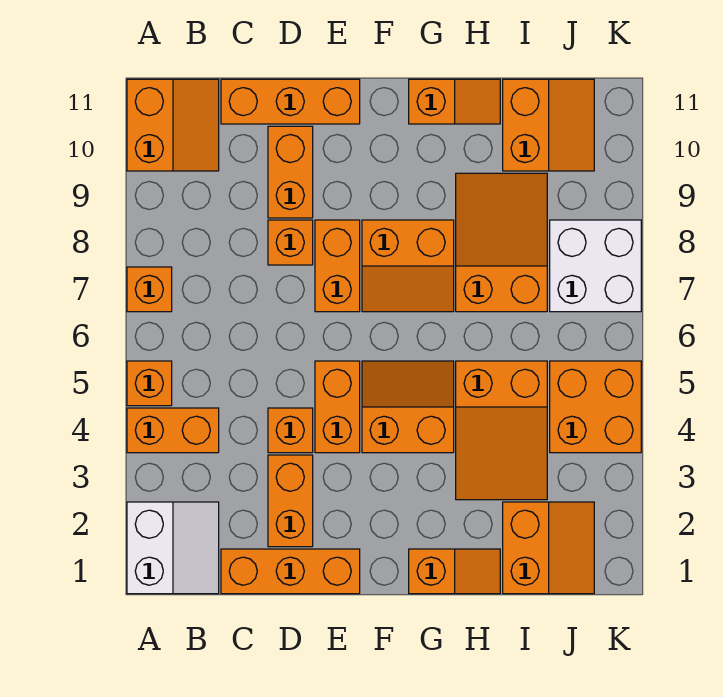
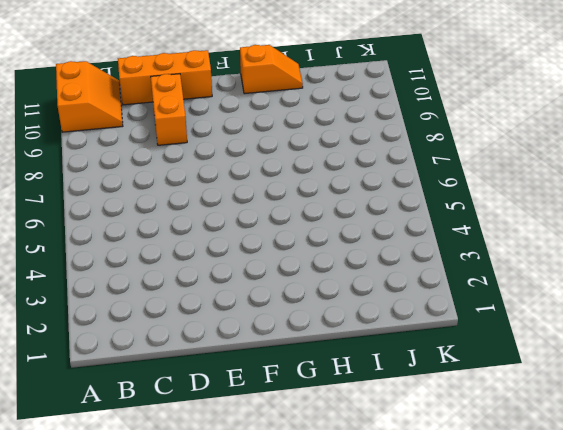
none -> white 2x2 slope [127,502,219,594]
none -> orange 1x2 brick [127,408,219,453]
none -> orange 1x1 brick [127,361,172,406]

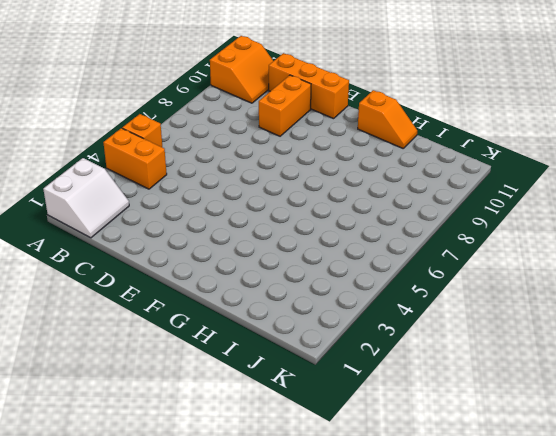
none -> orange 1x1 brick [127,267,172,312]
none -> orange 1x3 brick [221,549,360,594]
none -> orange 1x2 brick [268,455,313,547]

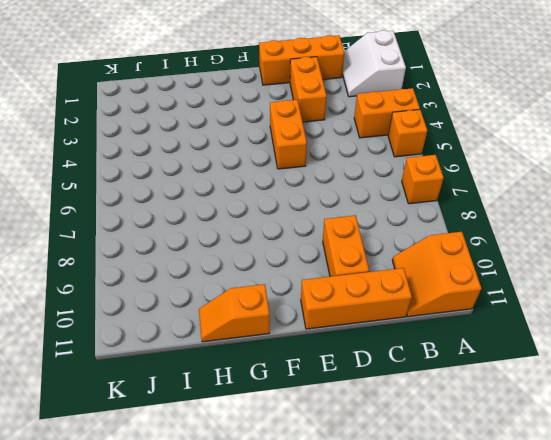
none -> orange 1x1 brick [268,408,313,453]
none -> orange 1x1 brick [268,220,313,265]
none -> orange 1x2 brick [315,220,360,312]

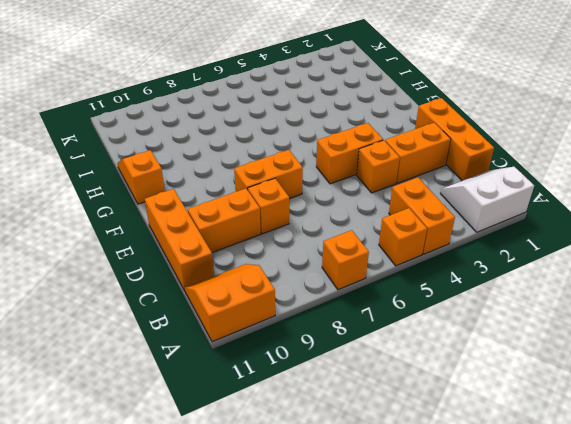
none -> orange 2x2 slope [362,361,454,453]
none -> orange 2x2 slope [362,220,454,312]
none -> orange 1x2 slope [409,549,500,594]

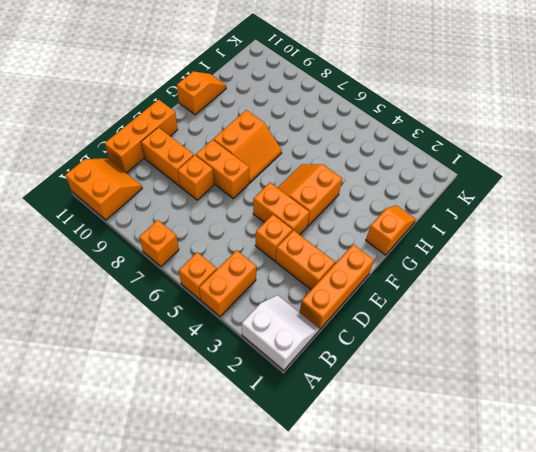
none -> orange 2x3 slope [456,361,547,500]
none -> orange 2x3 slope [456,173,547,312]
none -> orange 2x2 slope [503,502,594,594]

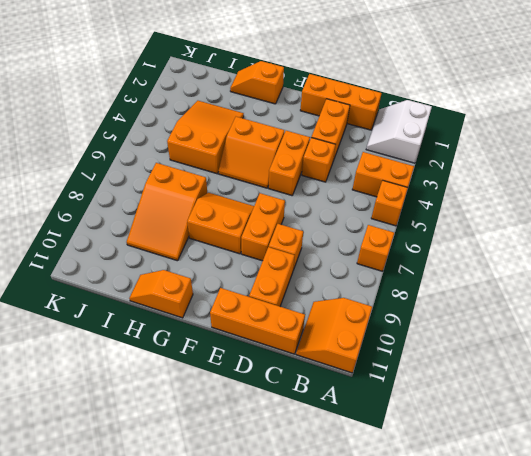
none -> orange 2x2 slope [503,502,594,594]
none -> orange 2x2 slope [503,79,594,171]
none -> orange 2x2 brick [550,361,641,453]

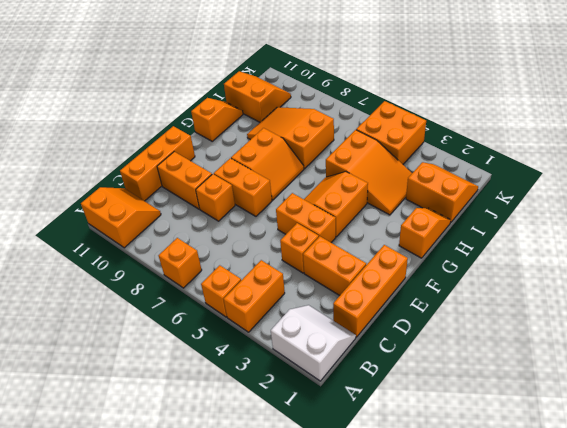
none -> white 2x2 brick [550,220,641,312]

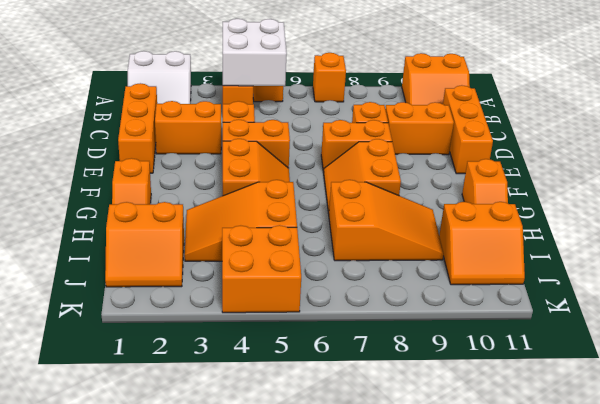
white 2x2 brick [223,19,287,86] -> white 2x2 brick moved to [550,220,641,312]

